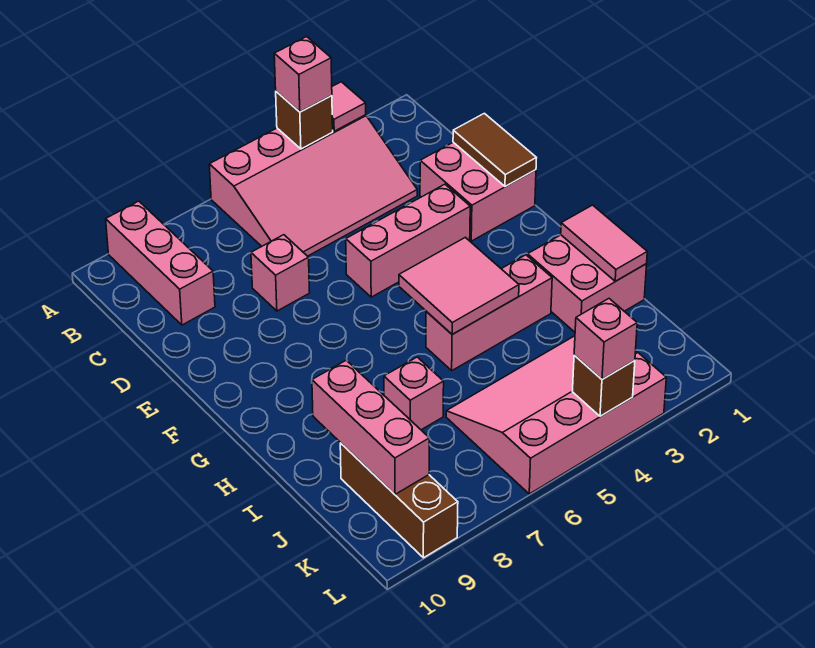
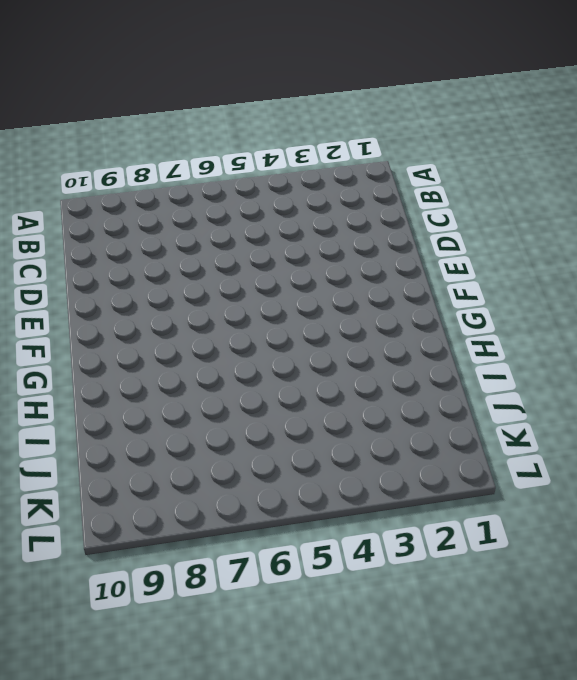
none -> pink 3x4 slope [209,115,417,256]
none -> pink 1x3 brick [106,201,215,325]
none -> pink 2x2 brick [420,142,536,241]

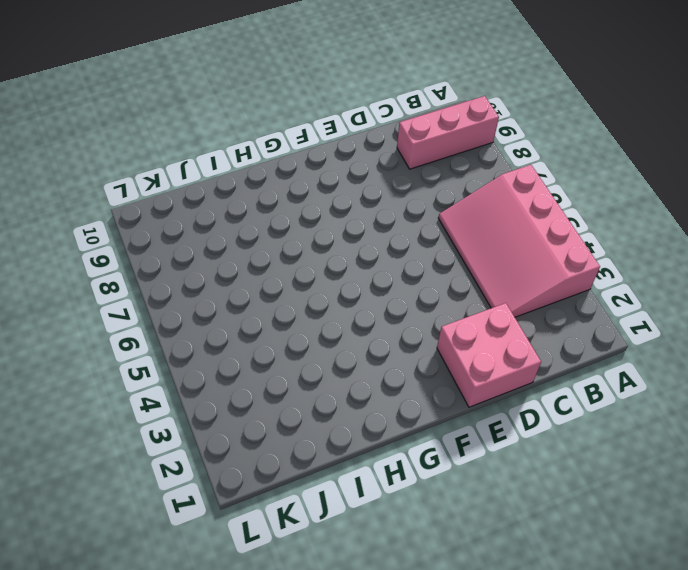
none -> pink 1x1 brick [251,235,310,311]
none -> pink 1x3 brick [346,184,470,297]
none -> pink 2x2 brick [527,235,647,332]

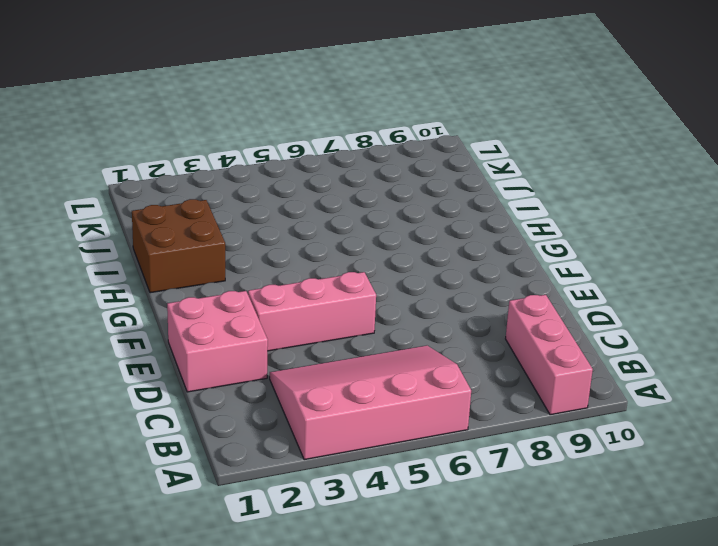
brown 2x2 brick [132,199,225,293] -> pink 2x2 brick [527,235,647,332]
none -> pink 1x1 brick [251,235,310,311]
none -> pink 1x3 brick [426,255,552,370]
none -> pink 1x1 brick [384,357,444,430]

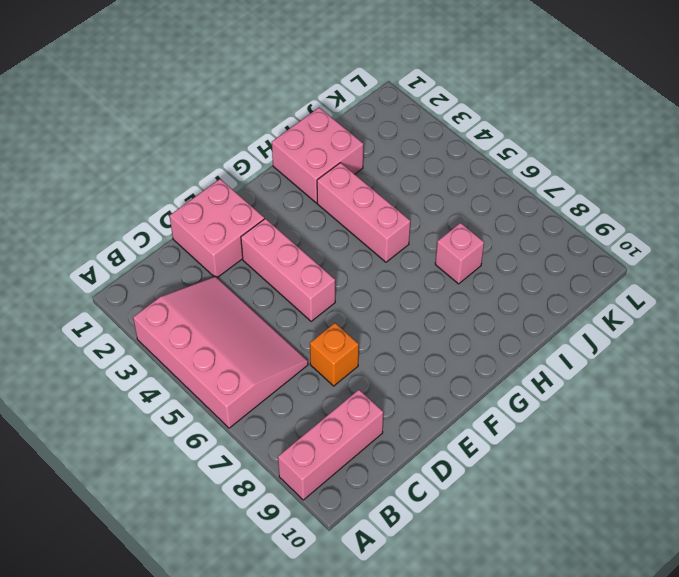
orange 1x1 brick [310,323,359,386] -> pink 1x1 brick [251,235,310,311]
none -> pink 3x4 slope [446,336,666,494]
none -> brown 1x3 brick [340,443,458,558]
none -> pink 1x1 tile [332,82,366,131]

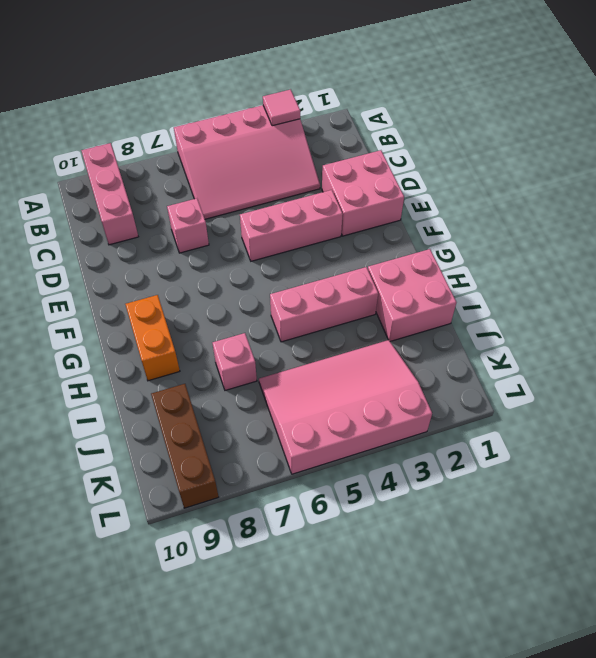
orange 1x2 brick [125,295,180,381] -> none
none -> brown 1x1 brick [276,91,333,149]
none -> brown 1x2 tile [453,113,536,187]
none -> pink 2x2 tile [399,237,519,335]

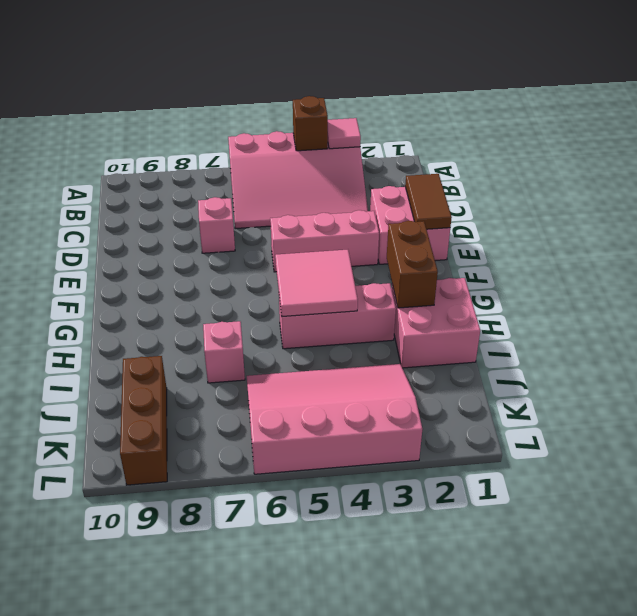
brown 1x2 brick [387,221,438,308] -> none
none -> pink 1x3 brick [106,201,215,325]
none -> pink 1x2 tile [561,205,647,281]
none -> pink 1x3 brick [312,360,429,494]

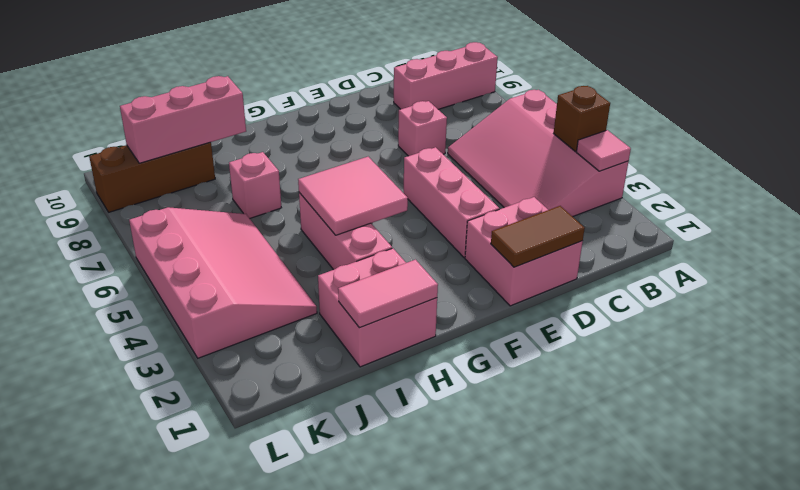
none -> brown 1x1 brick [572,355,635,416]
none -> pink 1x1 brick [274,37,332,112]
none -> pink 1x1 brick [574,299,637,379]

